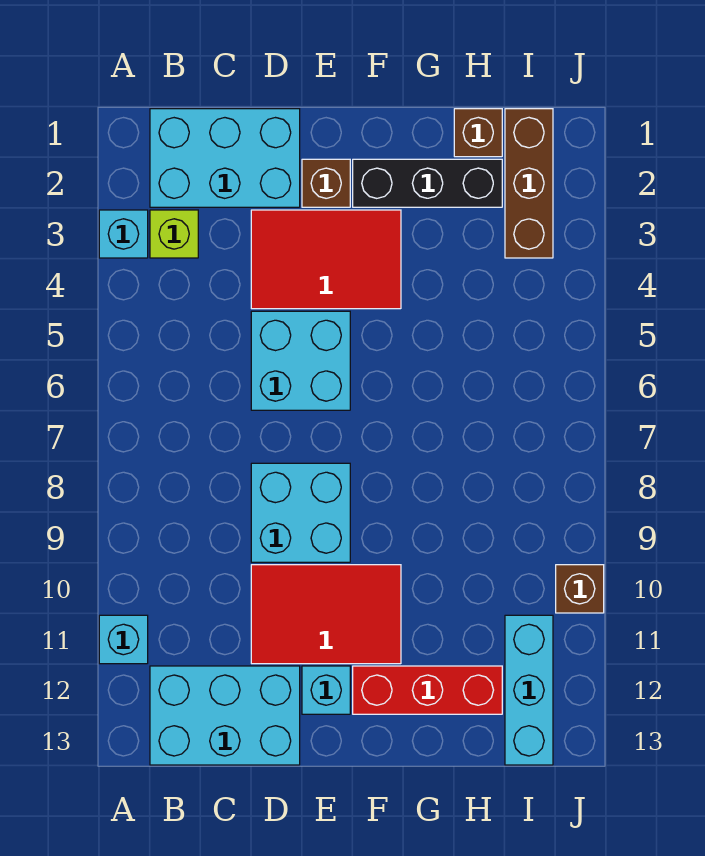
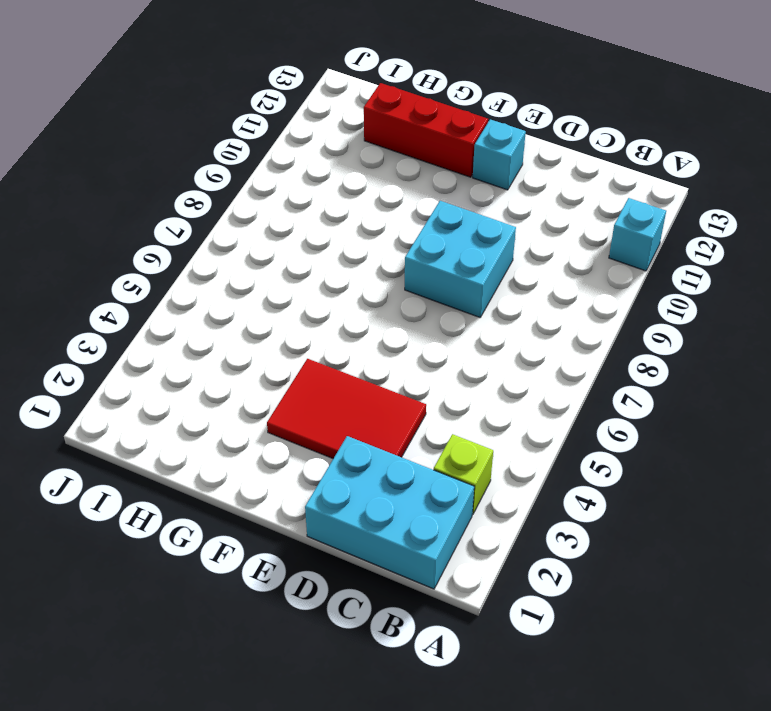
none -> cyan 1x1 brick [99,210,148,258]
none -> cyan 2x3 brick [150,666,300,765]
none -> cyan 2x2 brick [251,311,350,410]

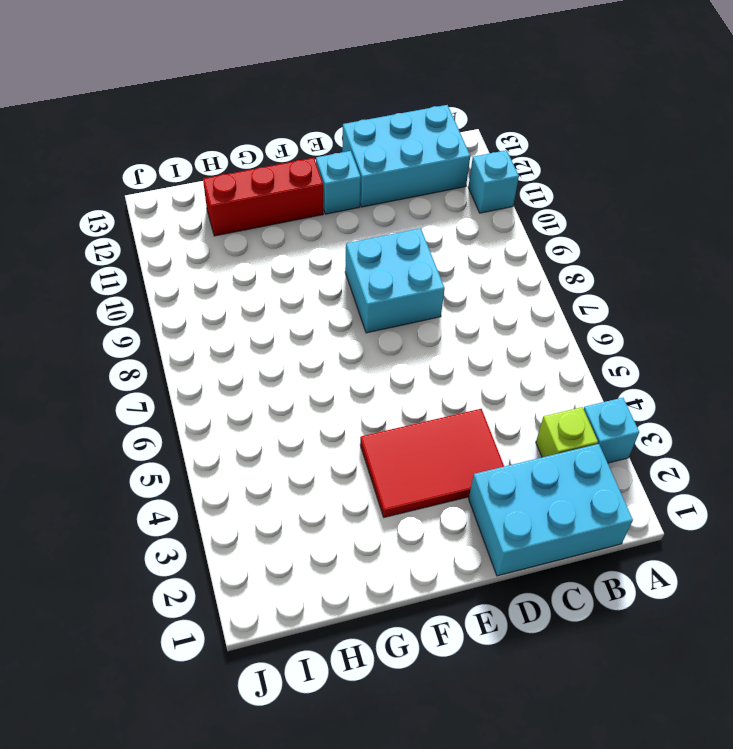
none -> cyan 2x2 brick [251,311,350,410]
none -> red 2x3 tile [251,565,401,664]
none -> brown 1x1 brick [302,159,350,207]

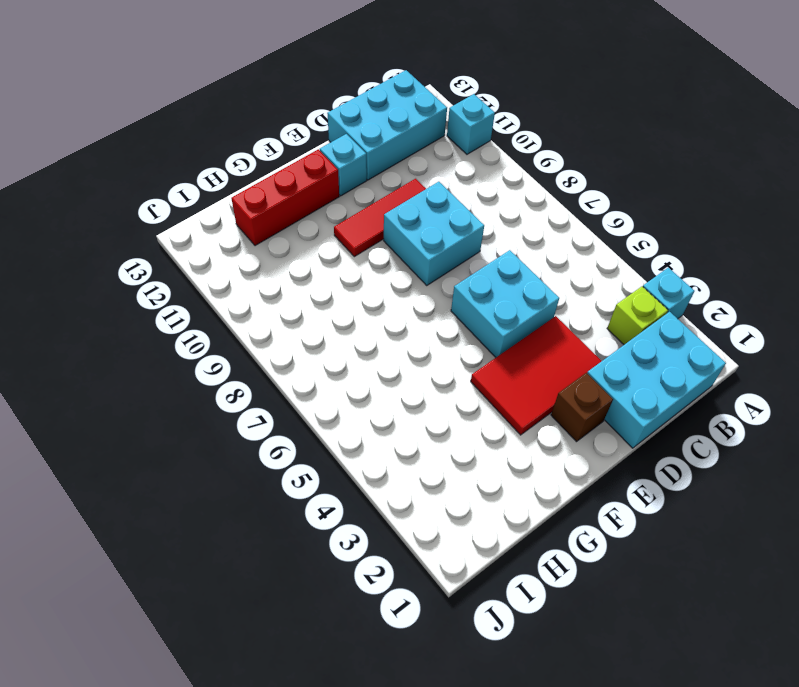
red 1x3 tile [334,179,426,257] -> red 2x3 tile [251,565,401,664]
none -> black 1x3 brick [353,159,502,207]
none -> brown 1x1 brick [454,109,502,157]
none -> brown 1x3 brick [505,109,553,258]

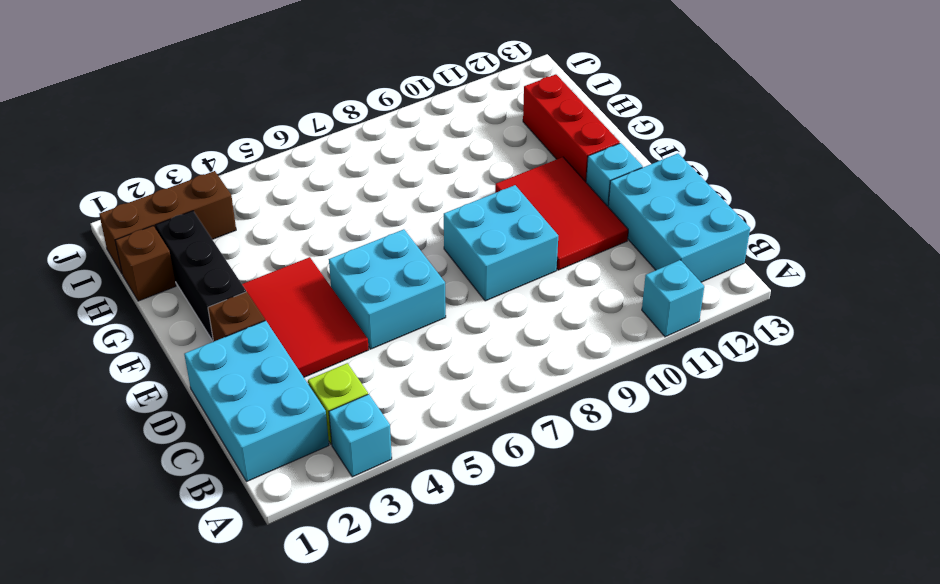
none -> cyan 1x3 brick [505,615,553,765]
none -> brown 1x1 brick [556,565,604,613]

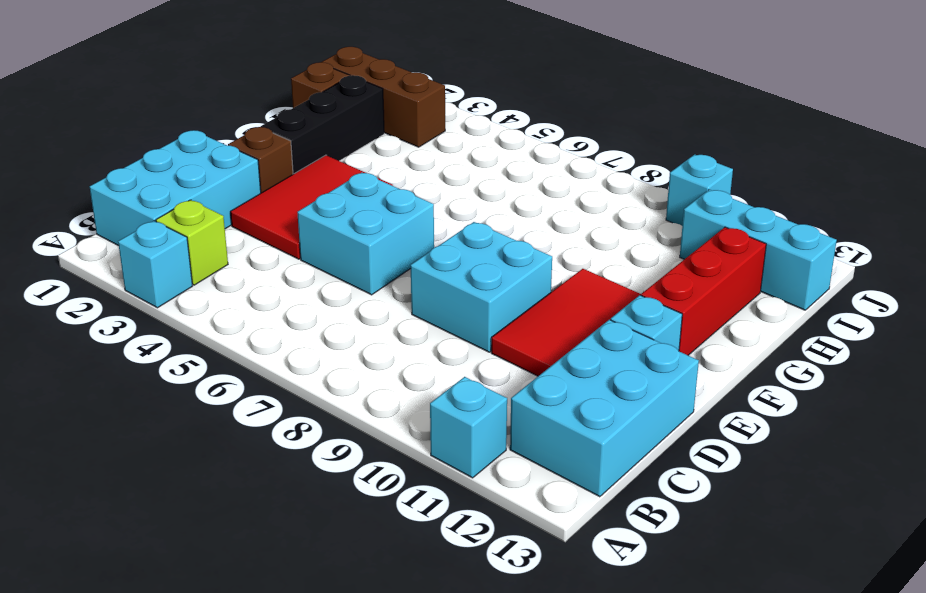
cyan 1x1 brick [666,154,733,226] -> brown 1x1 brick [556,565,604,613]

